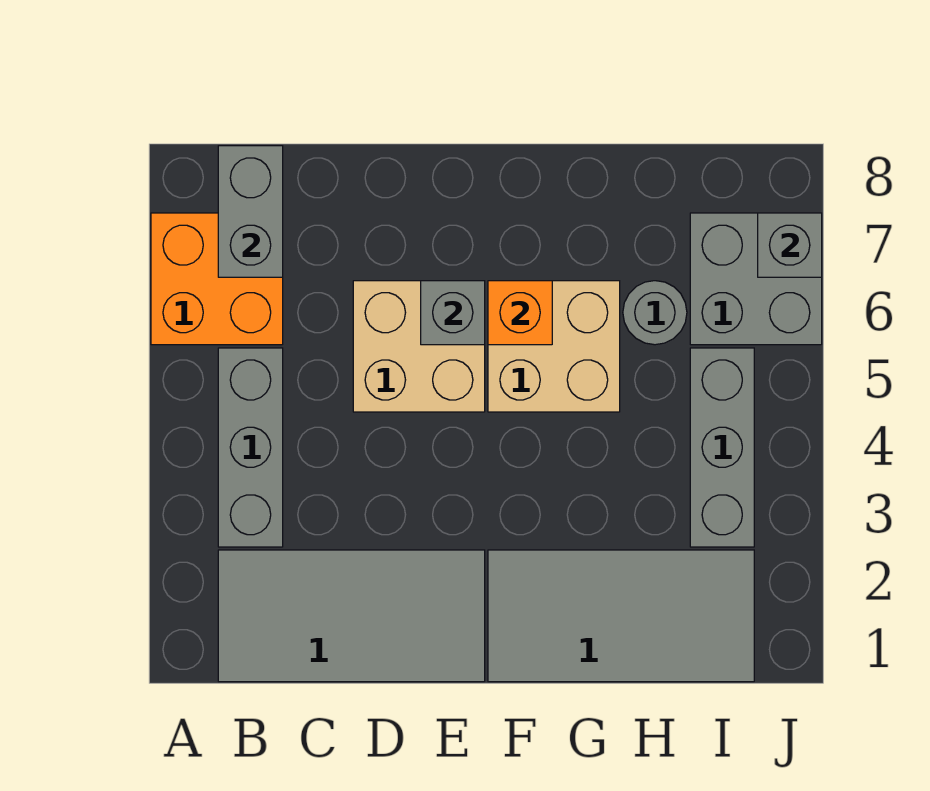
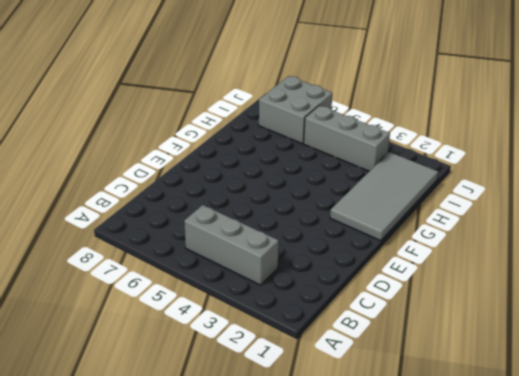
none -> orange 2x2 brick [151,213,283,345]
none -> grey 2x4 tile [218,550,485,682]
none -> tan 2x2 brick [353,281,485,412]

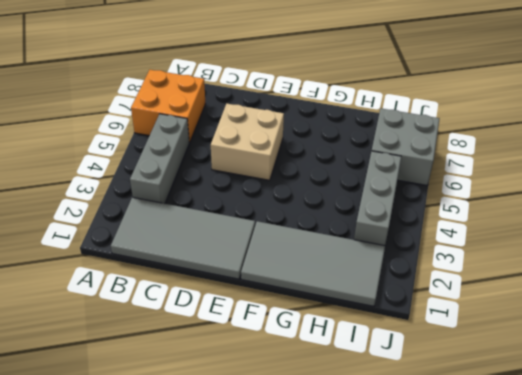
none -> tan 2x2 brick [488,281,620,412]
none -> grey 1x1 round brick [623,281,687,345]
none -> grey 1x2 brick [218,146,283,277]

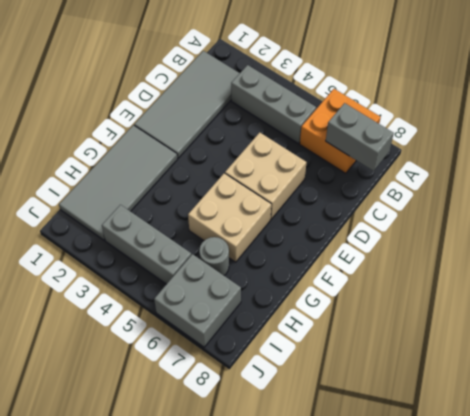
none -> grey 1x1 brick [421,281,485,345]
none -> orange 1x1 brick [488,281,552,345]
none -> grey 1x1 brick [758,213,822,277]

